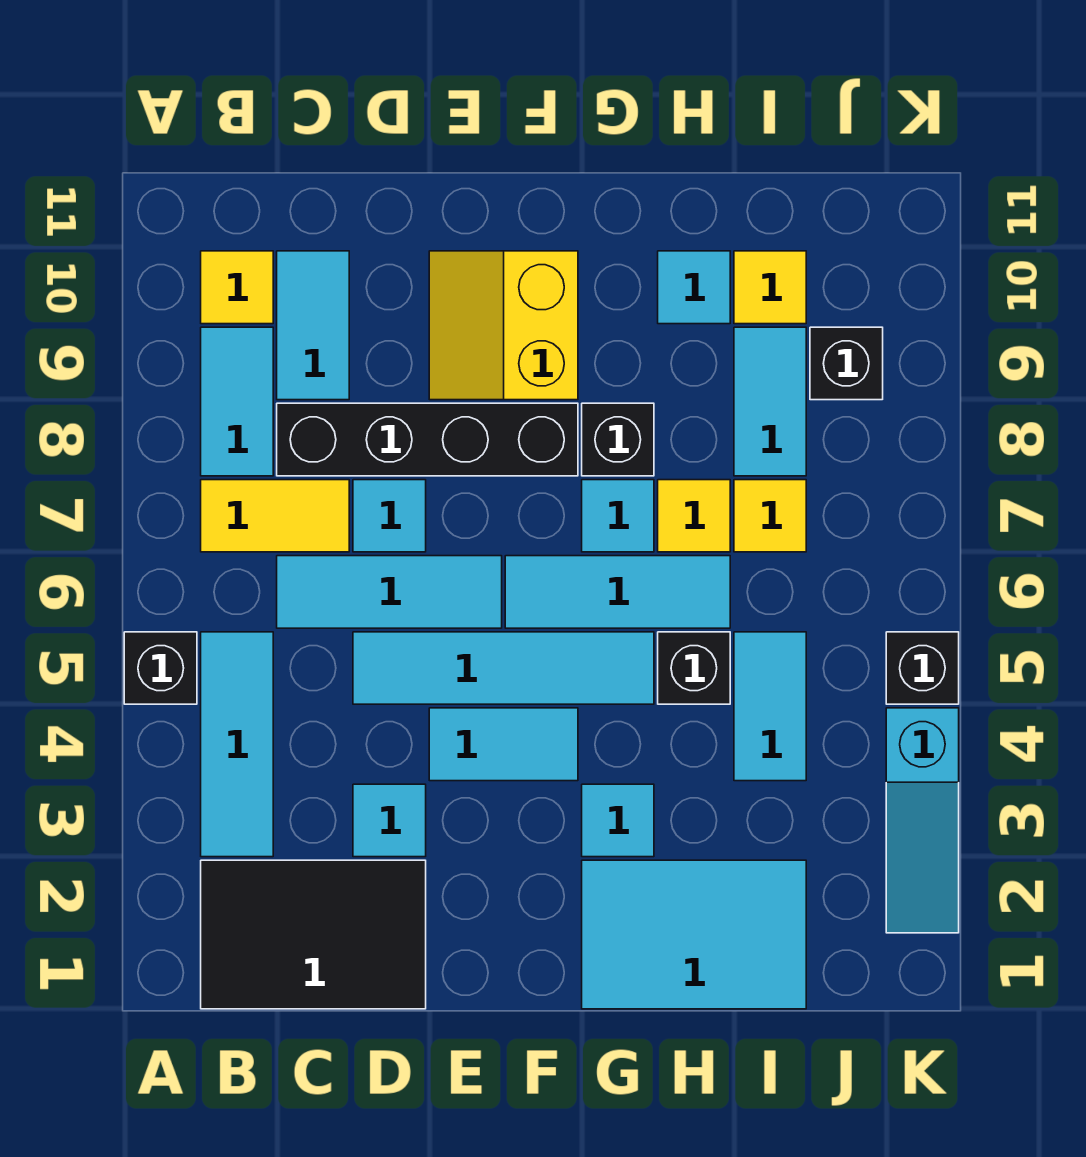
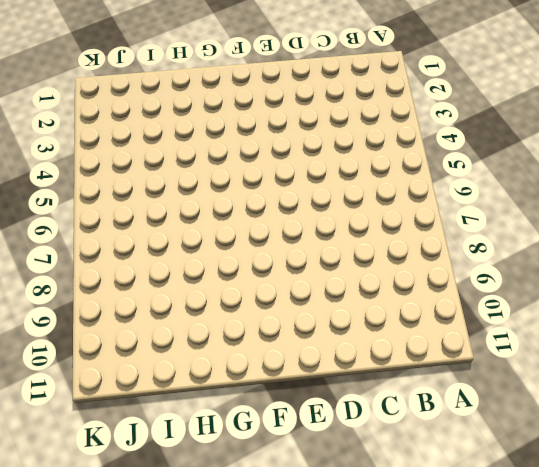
none -> black 1x1 brick [124,632,197,704]
none -> black 2x3 tile [201,860,426,1009]
none -> cyan 1x3 tile [201,632,273,857]

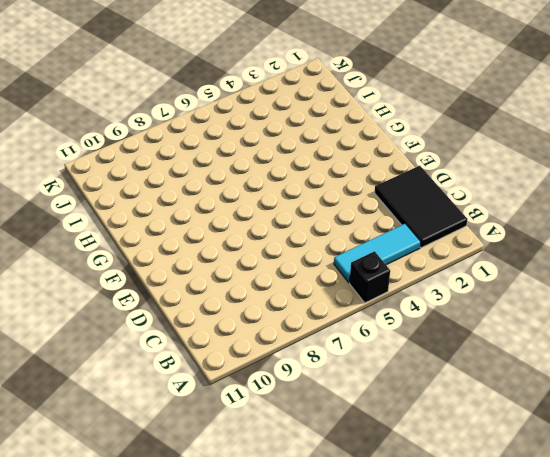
none -> yellow 1x2 tile [201,480,349,552]
none -> cyan 1x2 tile [201,327,273,476]
none -> yellow 1x1 tile [201,251,273,324]

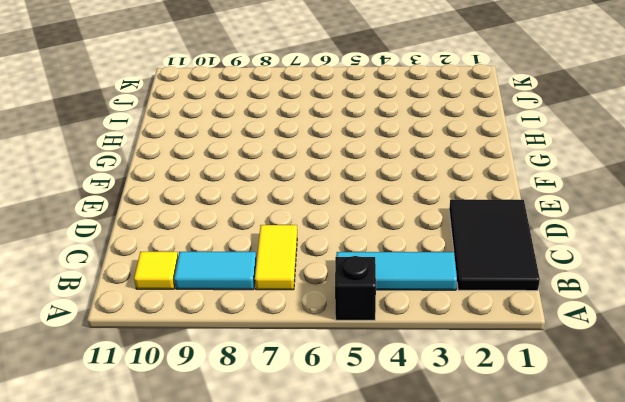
none -> cyan 1x3 tile [277,556,502,628]
none -> black 1x4 brick [277,403,578,476]
none -> cyan 1x2 tile [277,251,349,400]

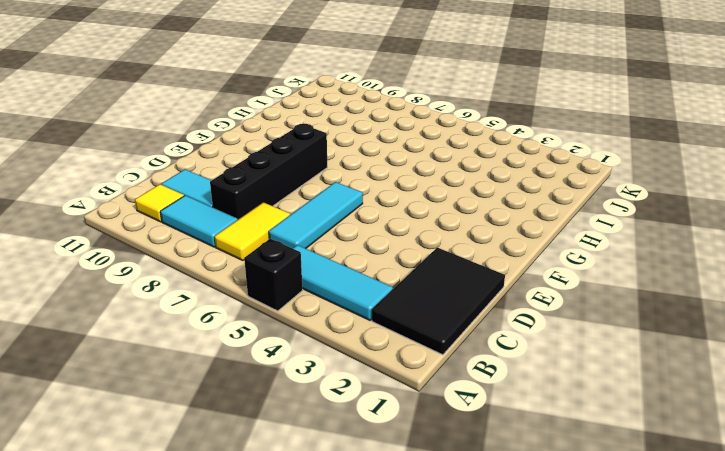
none -> cyan 1x1 tile [353,784,426,857]
none -> cyan 1x4 tile [353,632,654,704]
none -> cyan 1x1 tile [353,480,426,552]

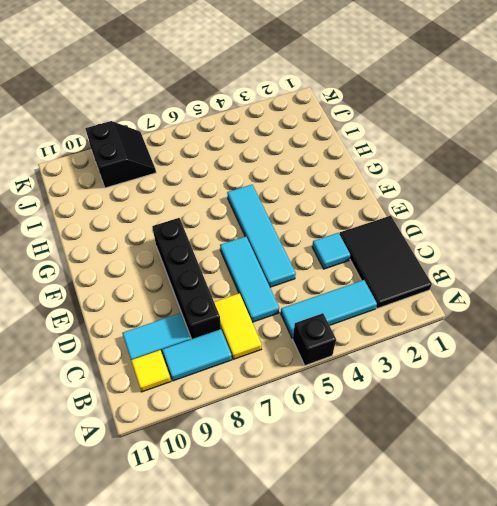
black 2x2 slope [85,121,156,188] -> black 1x1 brick [810,327,883,400]
none -> cyan 1x1 tile [353,480,426,552]
none -> cyan 1x2 tile [429,708,578,781]
none -> yellow 2x2 slope [429,251,578,400]

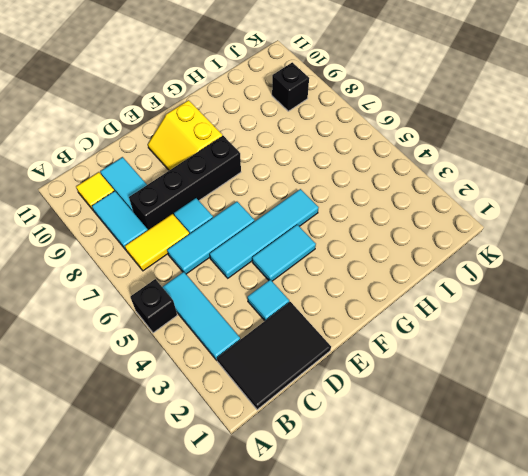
none -> cyan 1x3 tile [505,556,730,628]
none -> cyan 2x3 tile [582,860,806,1009]
none -> cyan 1x1 tile [582,784,654,857]

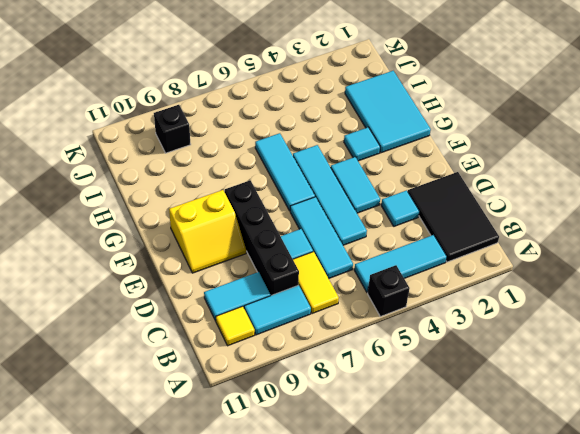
none -> cyan 1x1 tile [582,480,654,552]
none -> black 1x1 brick [582,403,654,476]
none -> black 1x1 brick [658,632,730,704]

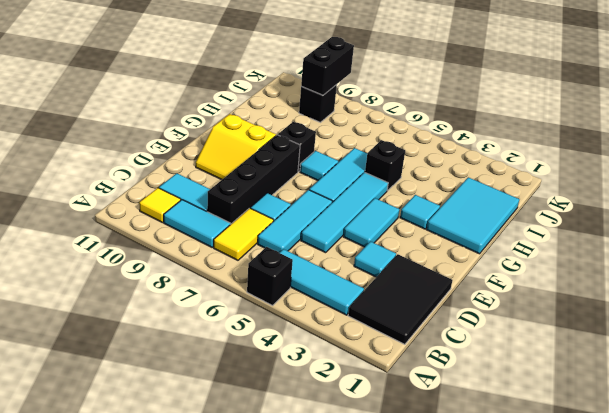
black 1x2 brick [301,37,354,95] -> none
none -> yellow 1x1 tile [658,480,730,552]
none -> cyan 1x1 tile [658,251,730,324]
none -> cyan 1x2 tile [734,632,806,781]

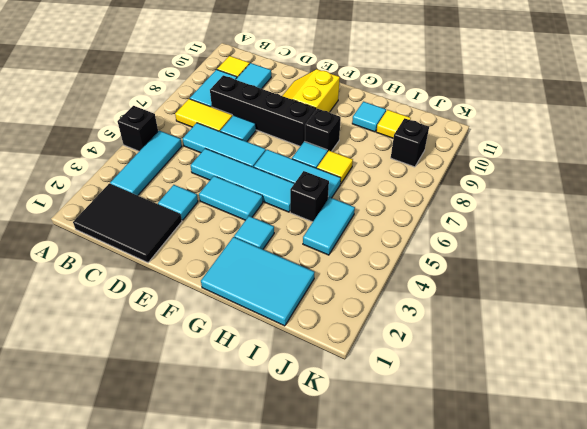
none -> yellow 1x1 tile [734,480,806,552]
none -> cyan 1x2 tile [734,327,806,476]
none -> cyan 1x3 slope [886,708,959,933]

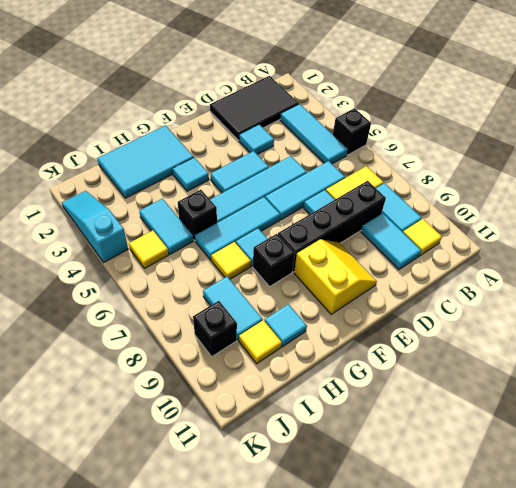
yellow 1x1 tile [129,230,169,268] -> yellow 1x1 tile moved to [734,480,806,552]
none -> black 1x1 brick [886,632,959,704]

